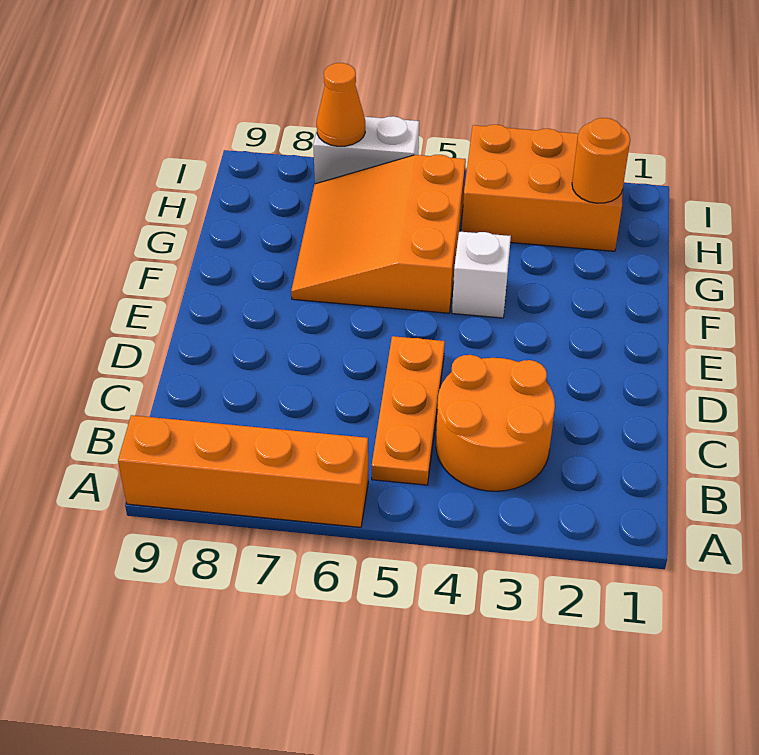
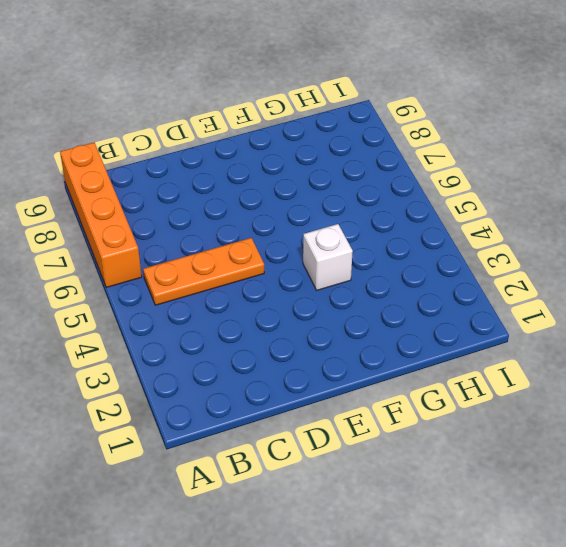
none -> orange 2x2 round brick [436,355,555,491]
none -> orange 3x3 slope [291,155,466,313]

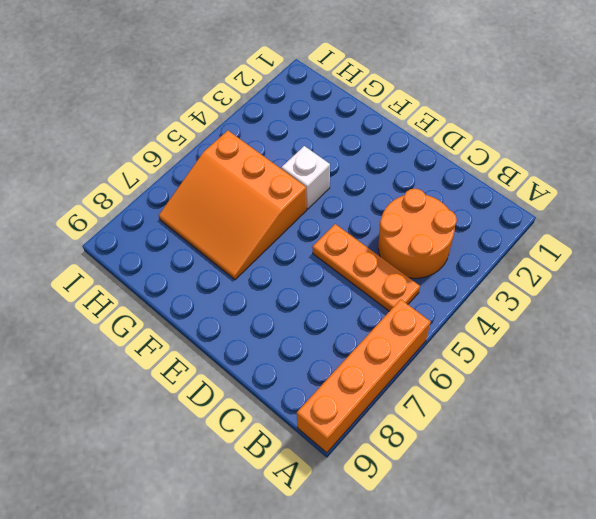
none -> orange 2x3 brick [462,125,623,251]
none -> white 1x2 brick [313,116,419,184]

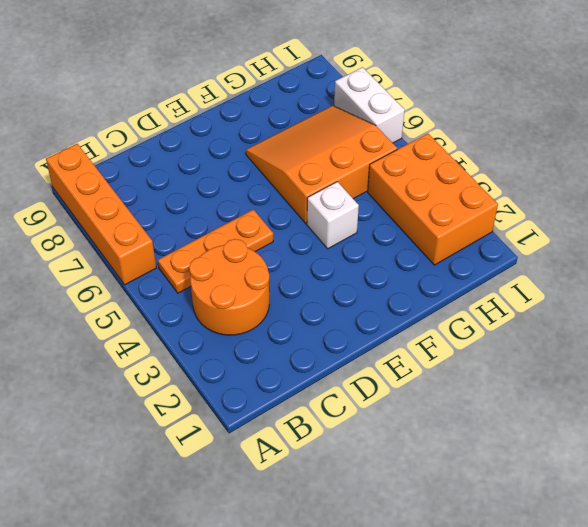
none -> orange 1x1 round brick [572,118,630,203]
none -> orange 1x1 cone [317,63,365,146]

